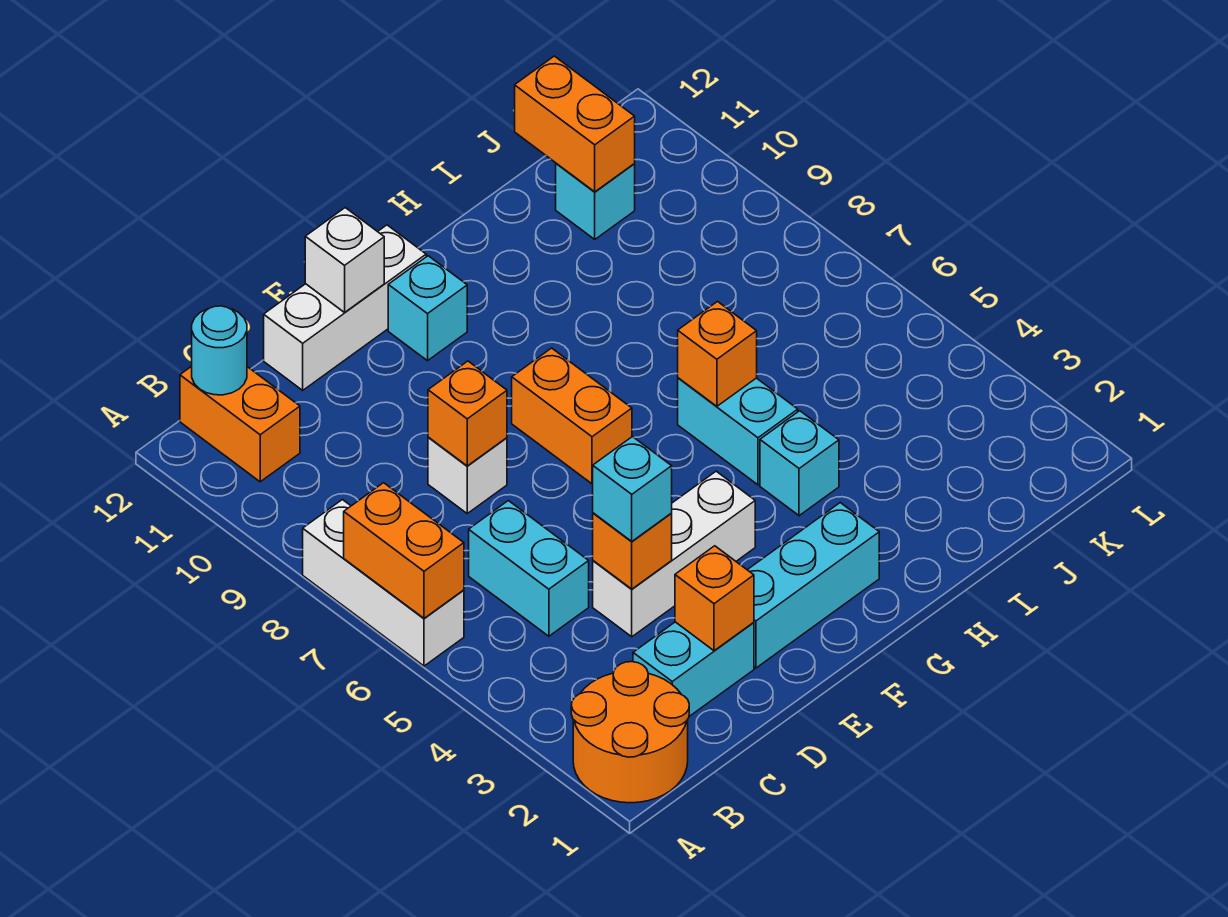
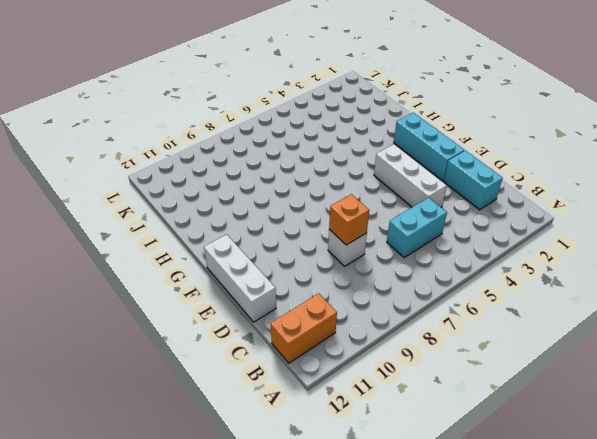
none -> orange 2x2 round brick [571,662,689,803]
none -> white 1x3 brick [303,500,464,666]
none -> orange 1x2 brick [512,348,632,484]

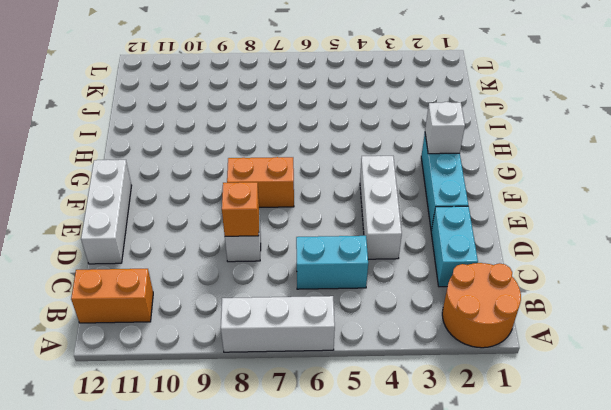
white 1x1 brick [425,102,465,154] -> white 1x1 brick moved to [305,208,384,312]
none -> cyan 1x1 brick [388,256,467,361]
none -> cyan 1x1 brick [760,411,839,516]
none -> cyan 1x2 brick [678,378,798,485]

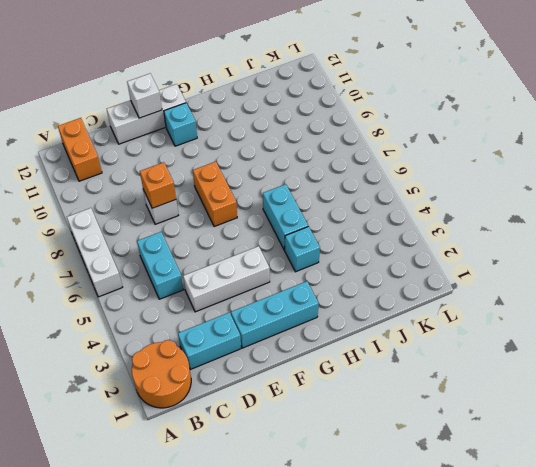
none -> cyan 1x1 brick [556,163,635,239]
none -> orange 1x2 brick [344,483,464,618]
none -> cyan 1x1 round brick [192,306,247,395]

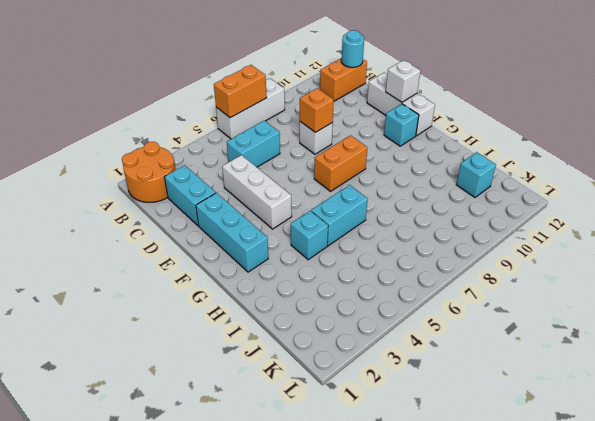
none -> orange 1x1 brick [675,546,754,651]
none -> orange 1x1 brick [593,513,672,589]
none -> orange 1x1 brick [678,302,757,406]

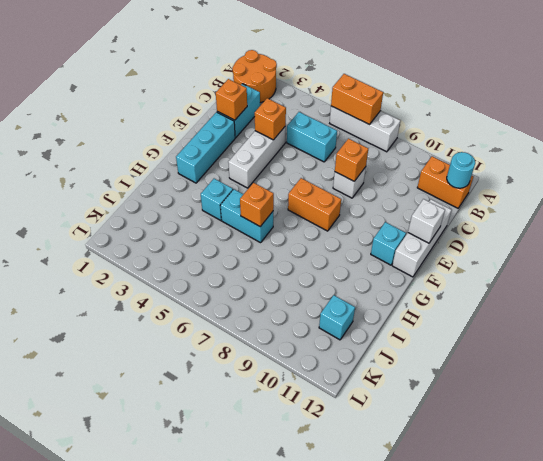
none -> orange 1x2 brick [515,56,635,192]
none -> cyan 1x1 brick [593,437,672,541]

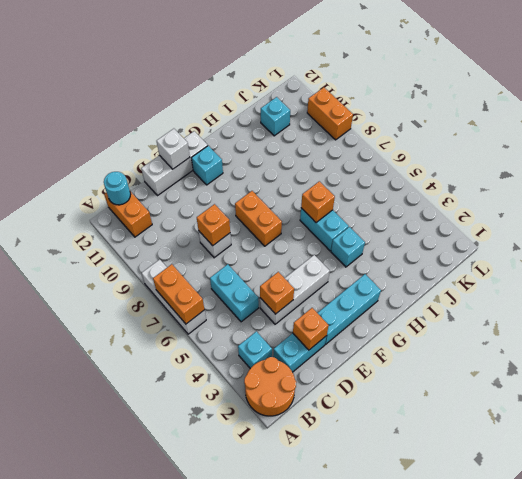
cyan 1x1 brick [238,331,272,368] -> cyan 1x1 brick moved to [593,437,672,541]
orange 1x2 brick [307,87,353,140] -> orange 1x2 brick moved to [515,56,635,192]

